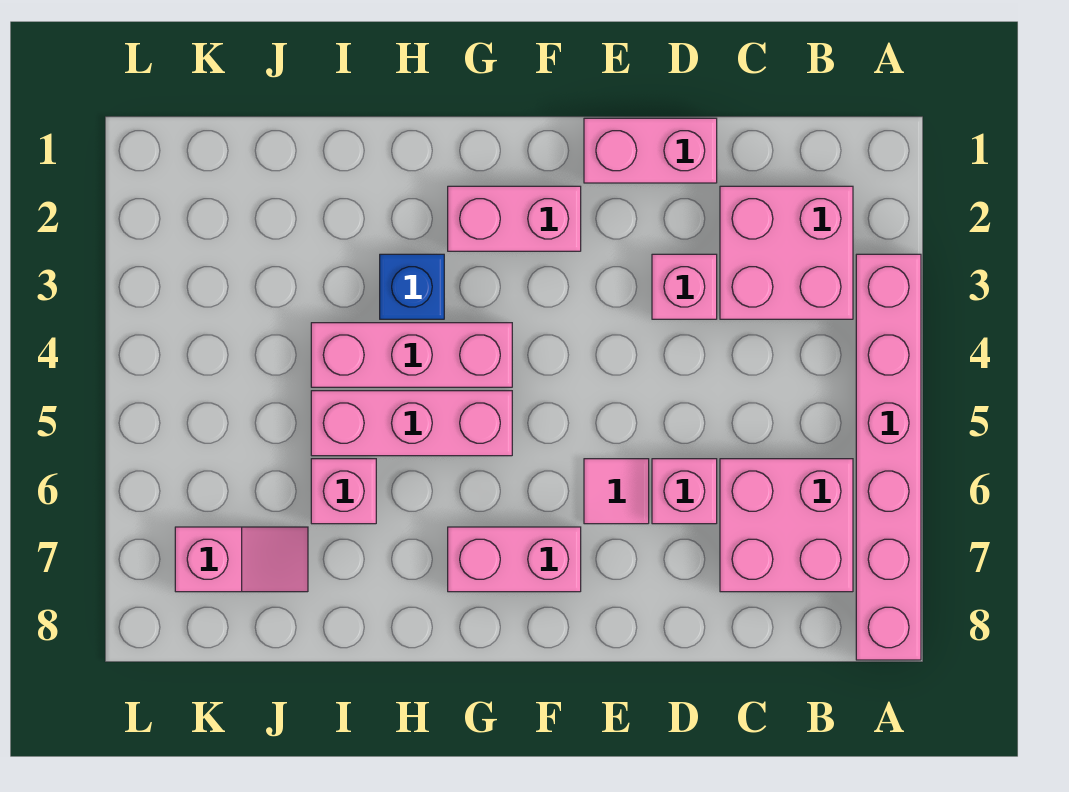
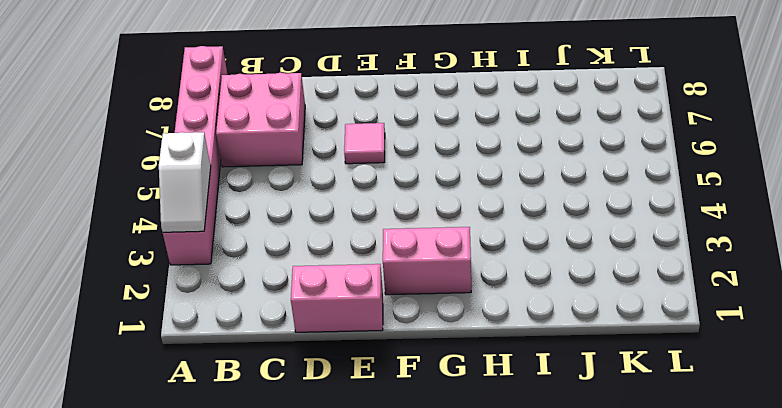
white 1x2 slope [159,132,211,232] -> none
none -> pink 2x2 brick [720,186,853,319]
none -> pink 1x1 brick [652,254,717,319]
none -> pink 1x1 brick [652,459,717,524]

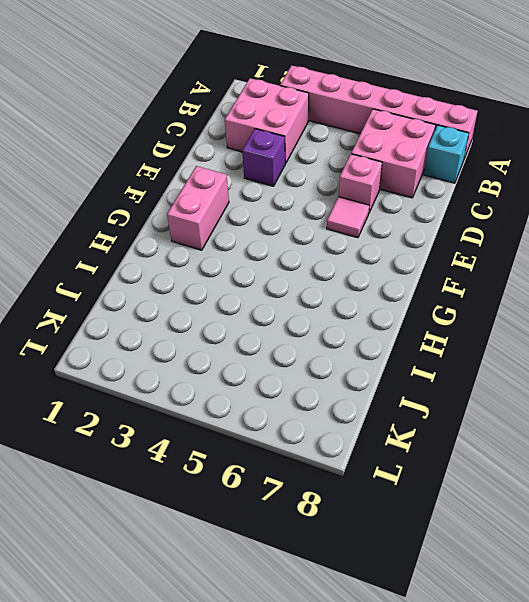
cyan 1x1 brick [424,125,469,183] -> none
purple 1x1 brick [242,129,285,186] -> pink 1x1 brick [652,254,717,319]
none -> pink 1x2 brick [584,118,717,183]
none -> pink 1x2 brick [448,527,581,592]
none -> pink 1x3 brick [311,323,512,387]

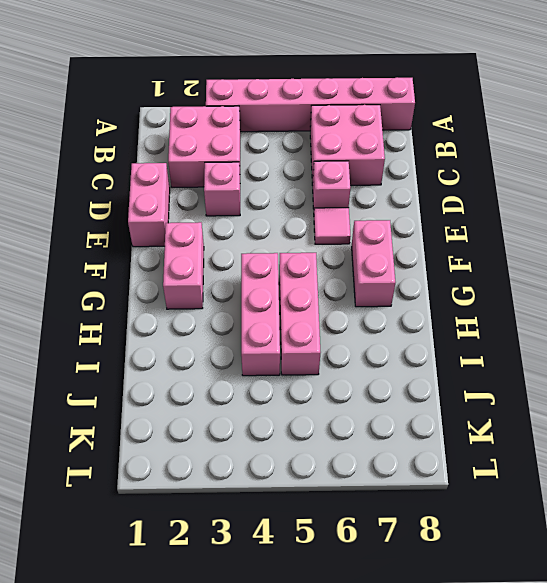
none -> blue 1x1 brick [380,254,444,319]
none -> pink 1x1 brick [311,459,376,524]
none -> pink 1x2 slope [175,527,308,592]

